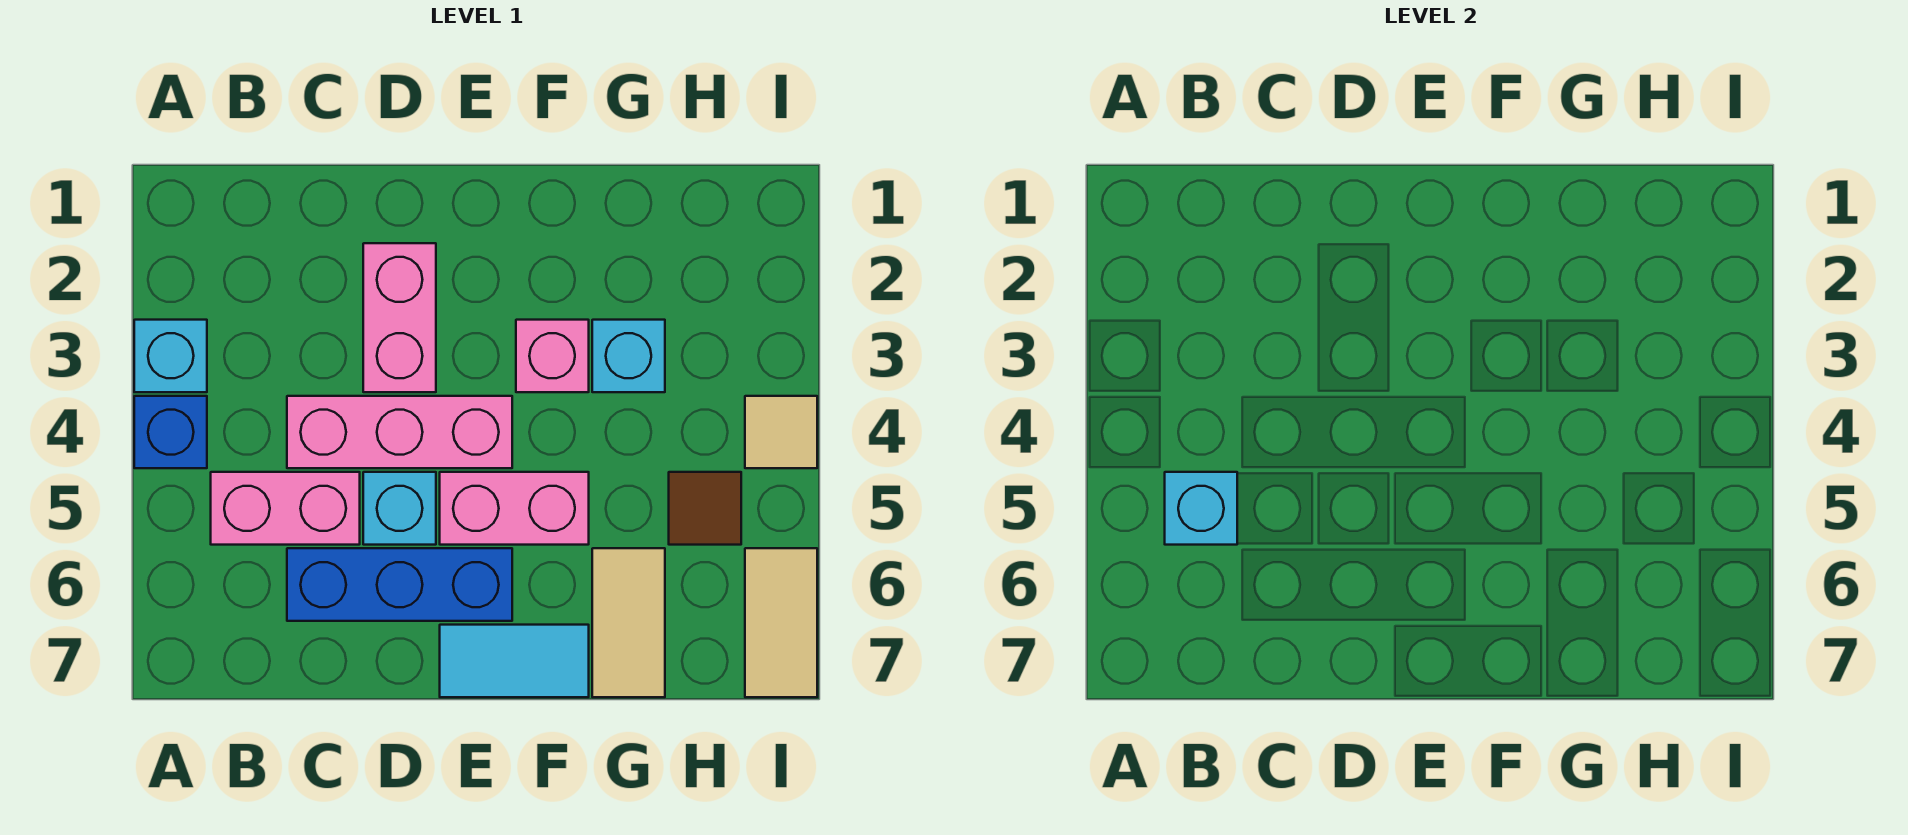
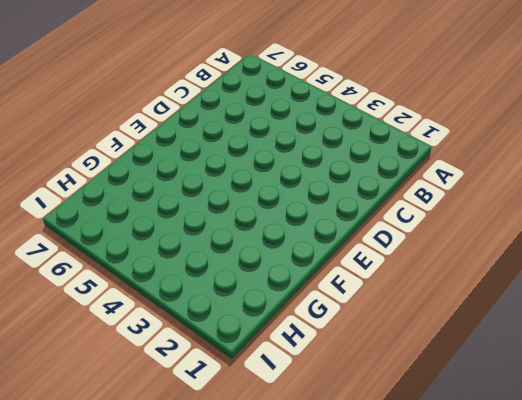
none -> cyan 1x1 brick [134,320,207,392]
none -> blue 1x1 brick [134,396,207,468]
none -> pink 1x2 brick [211,472,360,545]

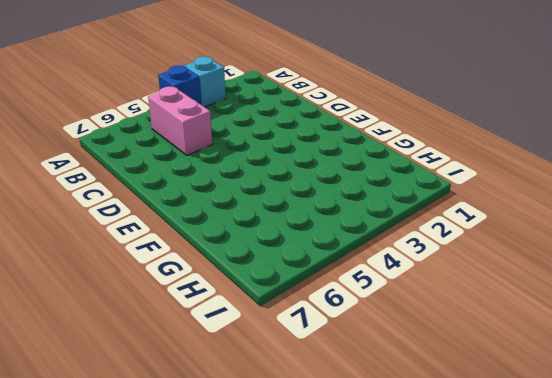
none -> pink 1x3 brick [287,396,512,468]
none -> blue 1x3 brick [287,548,512,621]
none -> pink 1x2 brick [363,243,436,392]

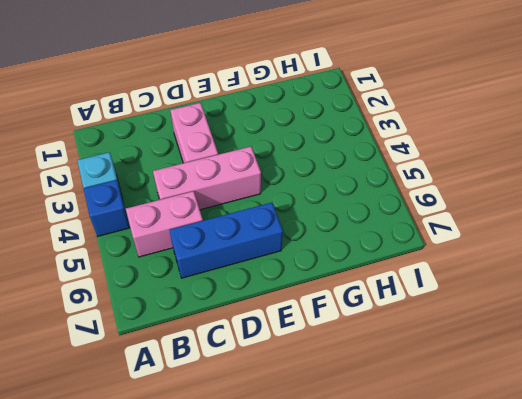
none -> cyan 1x1 brick [363,472,436,545]
none -> pink 1x2 brick [440,472,589,545]
none -> cyan 1x2 tile [440,625,589,697]

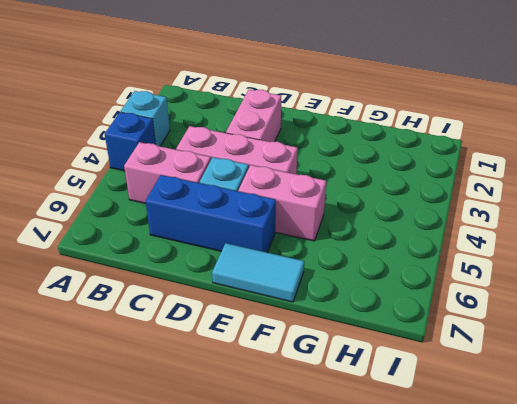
none -> pink 1x1 brick [516,320,589,392]
none -> cyan 1x1 brick [592,320,665,392]
none -> tan 1x2 tile [592,548,665,697]

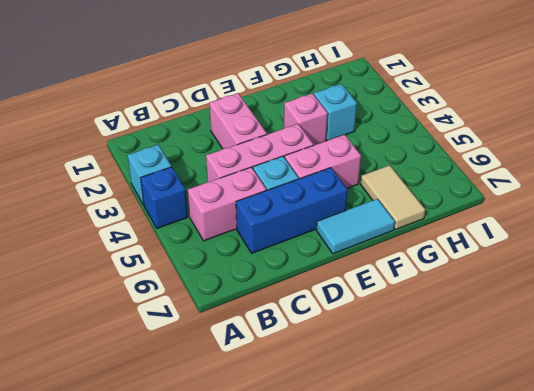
none -> brown 1x1 tile [669,472,741,545]
none -> tan 1x1 tile [745,396,817,468]
none -> tan 1x2 tile [745,548,817,697]

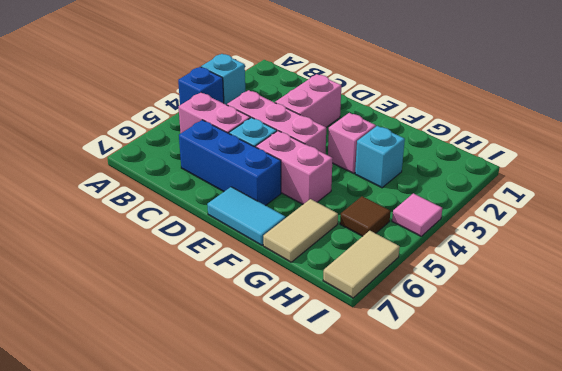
pink 1x1 tile [392,193,442,236] -> tan 1x1 tile [745,396,817,468]
none -> cyan 1x1 brick [1165,472,1237,545]

